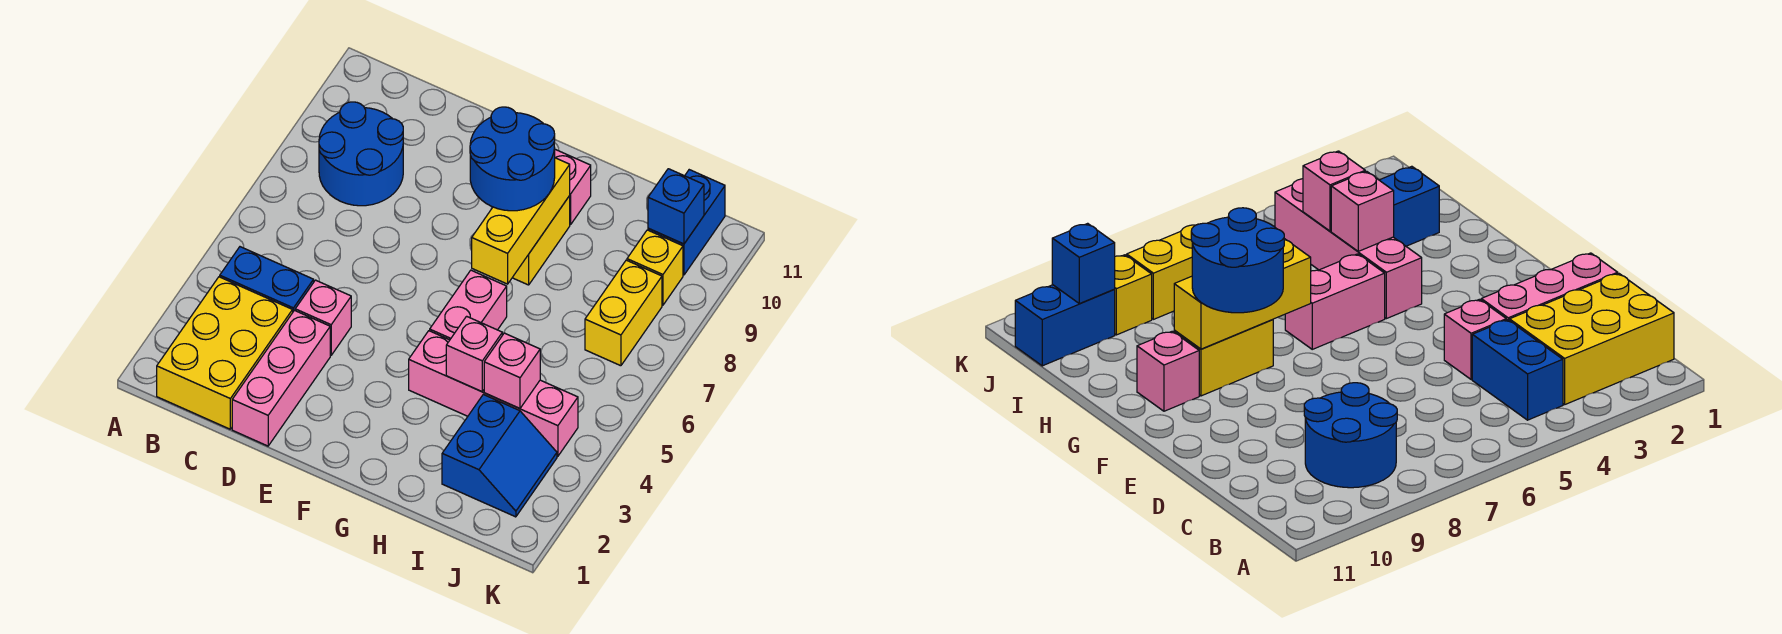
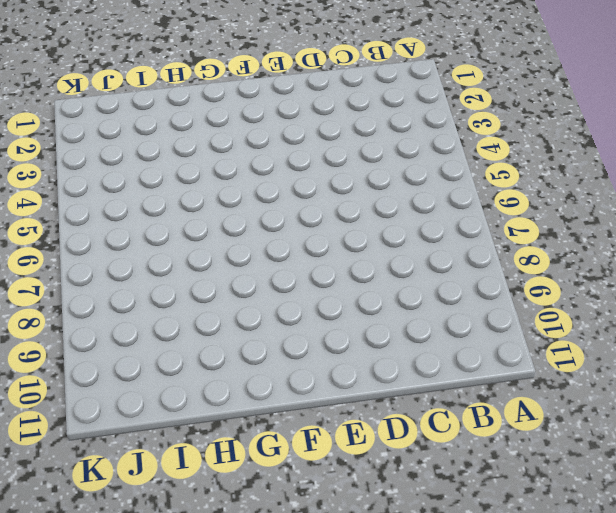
none -> yellow 2x3 brick [157,277,293,429]
none -> blue 1x2 brick [220,247,314,311]
none -> blue 2x2 round brick [319,102,403,206]

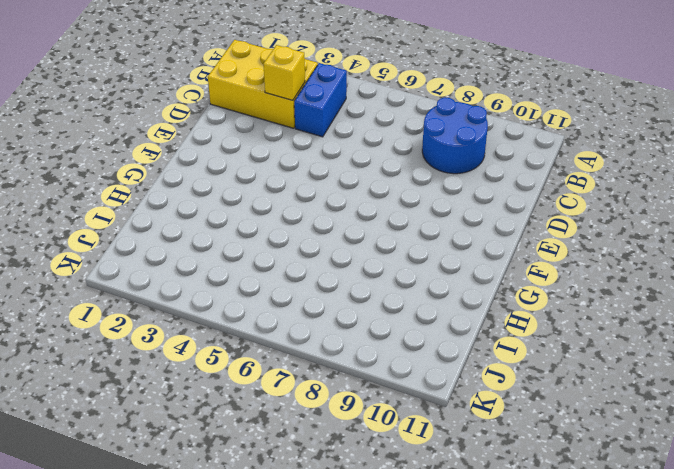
yellow 1x1 brick [263,45,305,100] -> yellow 1x1 brick moved to [627,230,683,305]
none -> pink 1x3 brick [232,310,330,446]
none -> pink 1x1 brick [295,280,351,355]
none -> pink 1x4 brick [409,331,578,456]

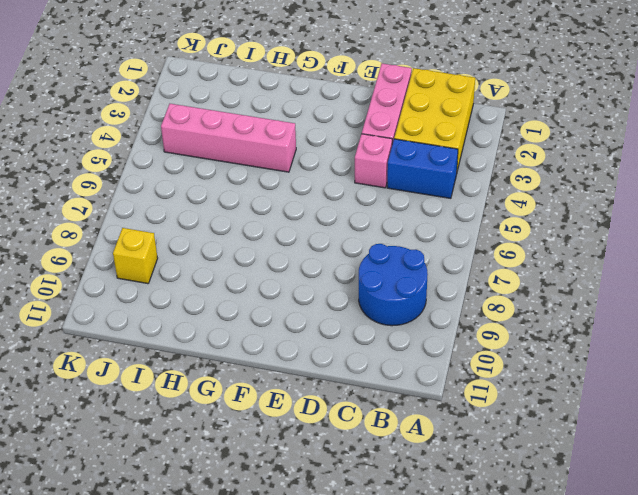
none -> pink 1x2 brick [430,270,507,340]
none -> yellow 1x2 brick [512,196,570,285]
none -> pink 1x1 brick [555,149,591,225]

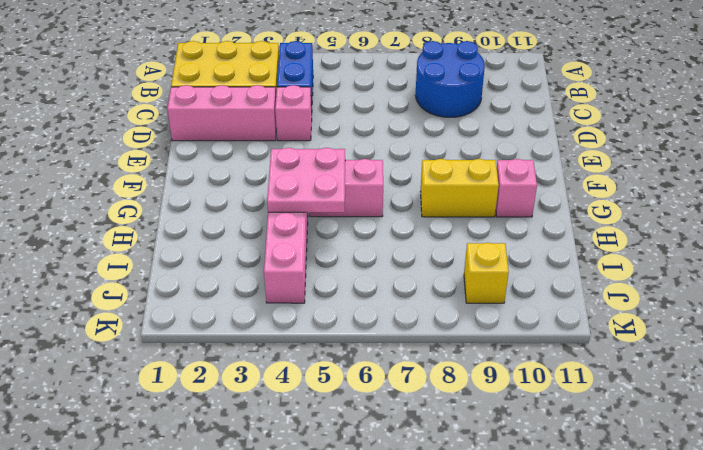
pink 2x2 plate [267,148,345,212] -> pink 1x1 brick [446,316,502,392]
none -> blue 2x2 slope [442,395,557,517]
none -> yellow 1x2 brick [585,260,662,366]
none -> blue 1x2 brick [648,170,725,275]

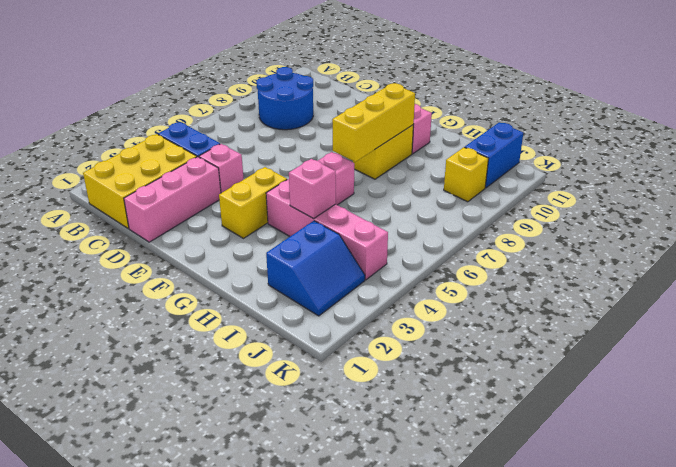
yellow 1x2 brick [219,167,287,238] -> yellow 1x2 brick moved to [585,260,662,366]
none -> pink 1x1 brick [484,333,540,408]
none -> blue 1x1 brick [648,169,704,244]
none -> blue 2x2 round brick [470,107,555,211]

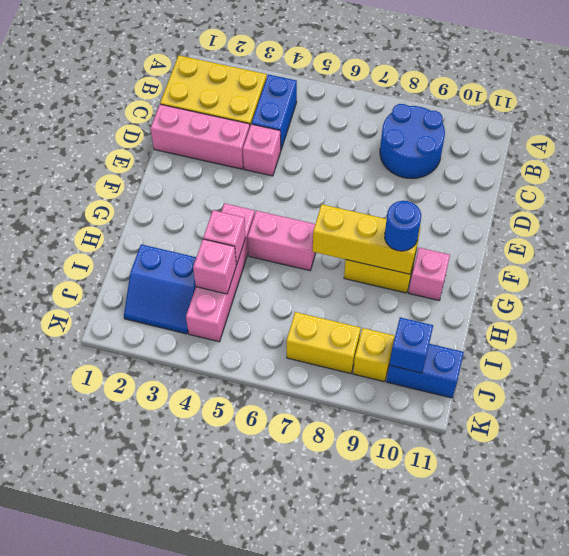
blue 1x1 round brick [385,201,421,251] -> blue 2x2 round brick [470,107,555,211]

